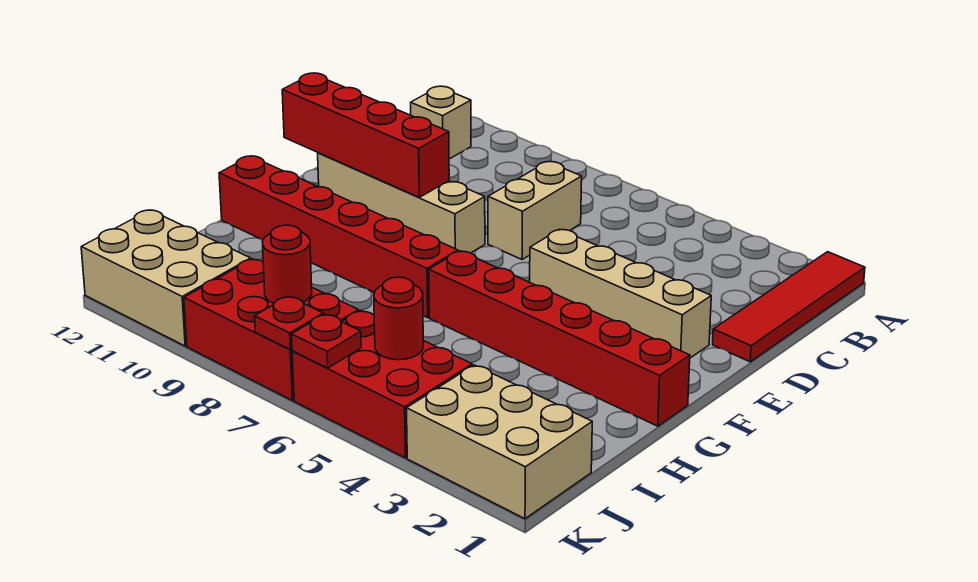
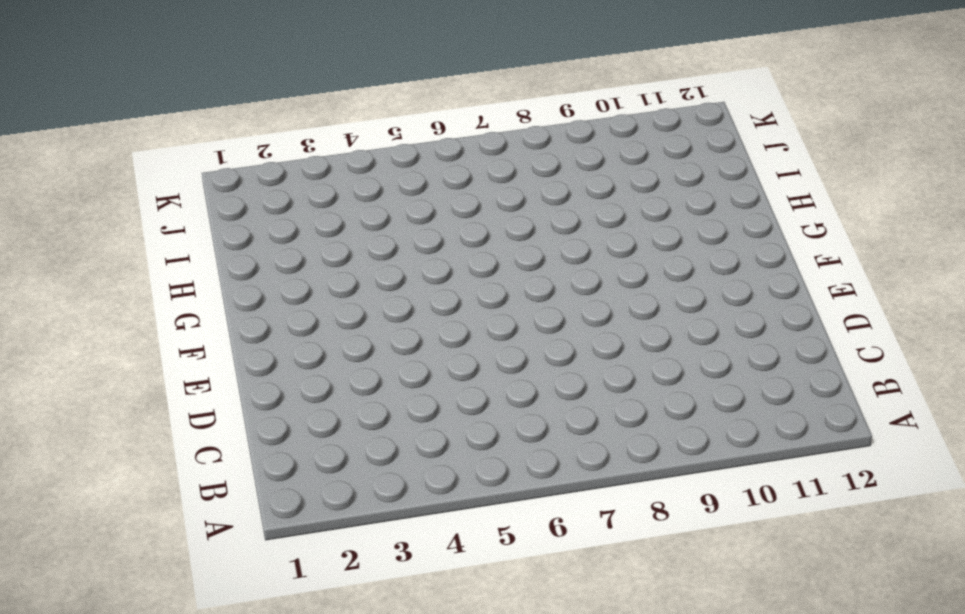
none -> red 1x4 tile [713,252,865,362]
none -> tan 1x1 brick [411,86,471,159]
none -> tan 1x2 brick [488,162,582,260]

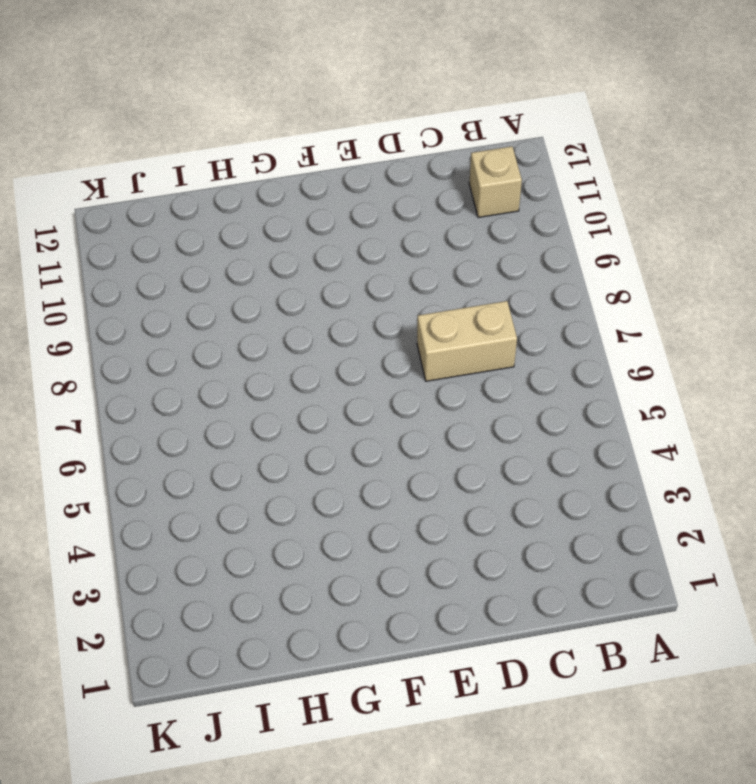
none -> red 1x4 tile [713,252,865,362]
none -> tan 1x4 brick [530,229,711,358]
none -> tan 1x4 brick [318,153,485,253]

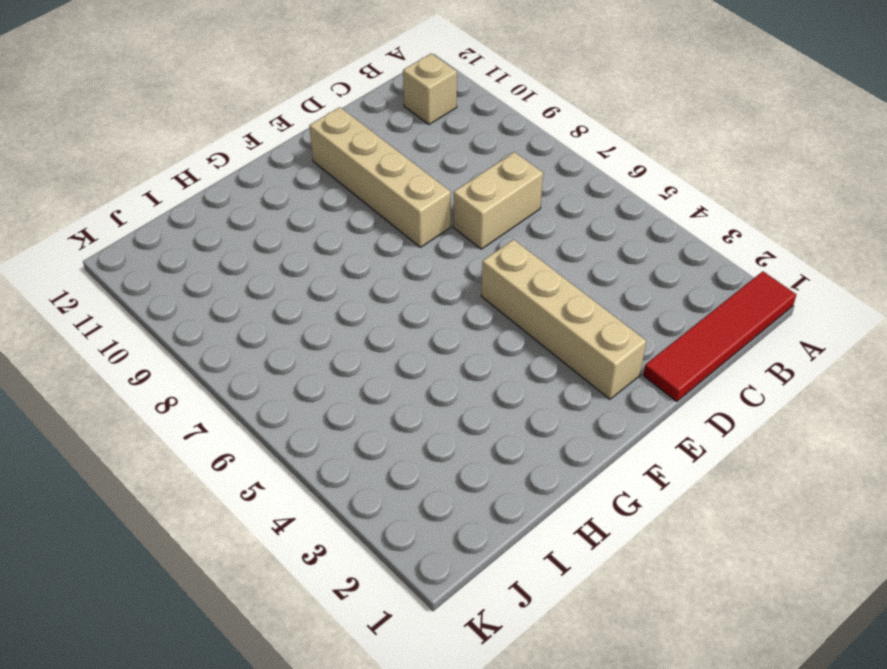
none -> red 1x6 brick [429,251,690,426]
none -> red 1x6 brick [219,156,458,318]
none -> tan 2x3 brick [407,365,592,519]

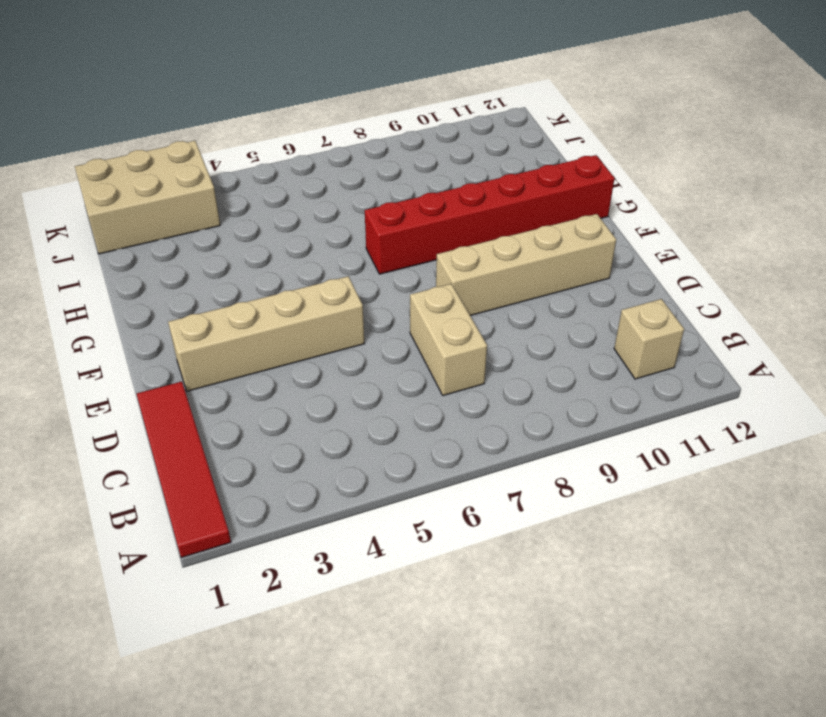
none -> red 1x6 brick [429,251,690,426]
none -> red 2x3 brick [292,310,472,458]
none -> red 2x3 brick [184,259,359,400]

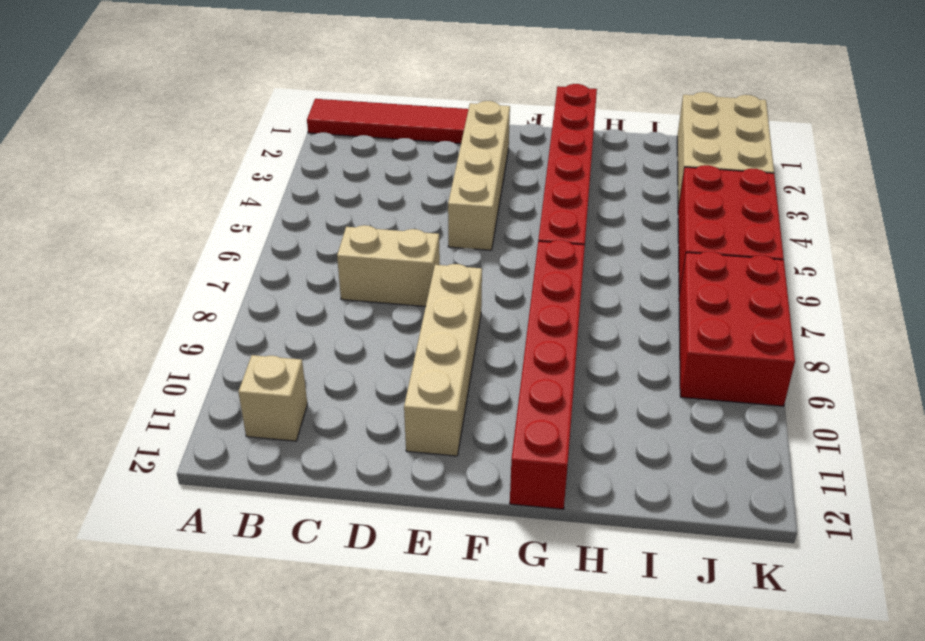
none -> tan 2x3 brick [81,210,251,346]
none -> red 1x4 brick [282,73,449,197]
none -> red 1x1 round brick [374,277,423,360]

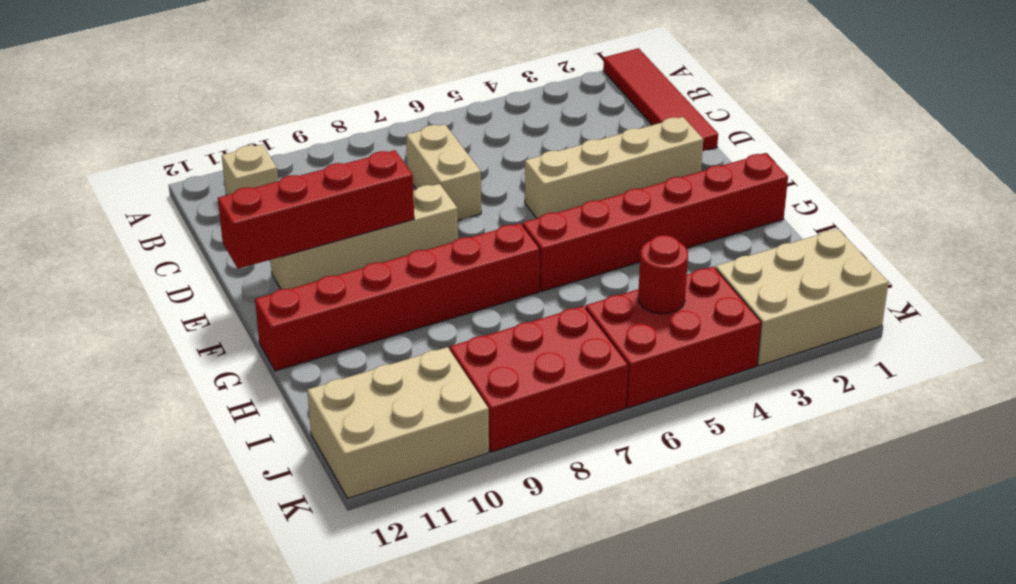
none -> red 1x1 round brick [262,225,312,303]
none -> red 1x1 plate [292,314,361,368]
none -> red 1x1 plate [255,296,323,349]

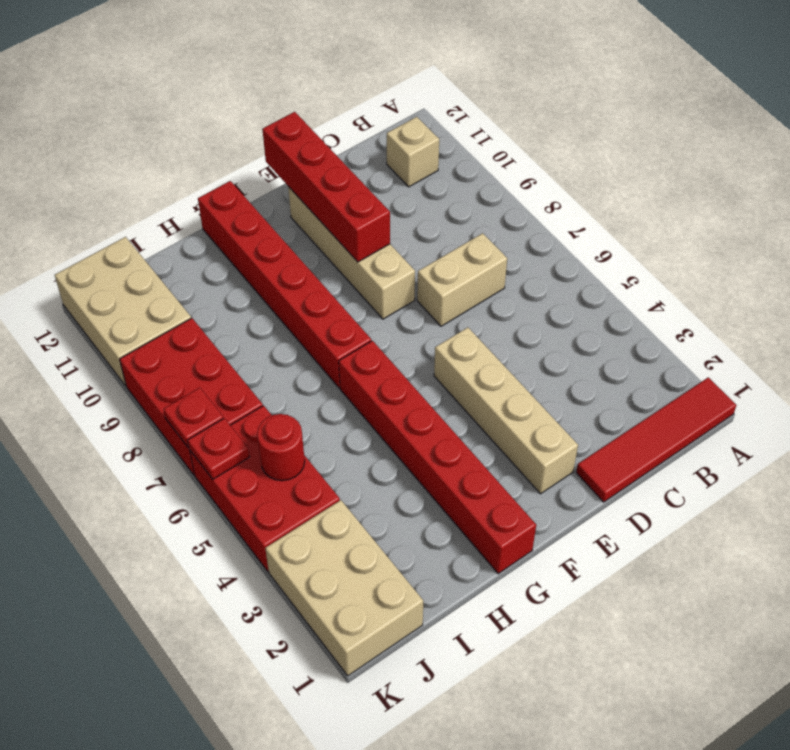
none -> red 1x1 round brick [262,225,312,303]

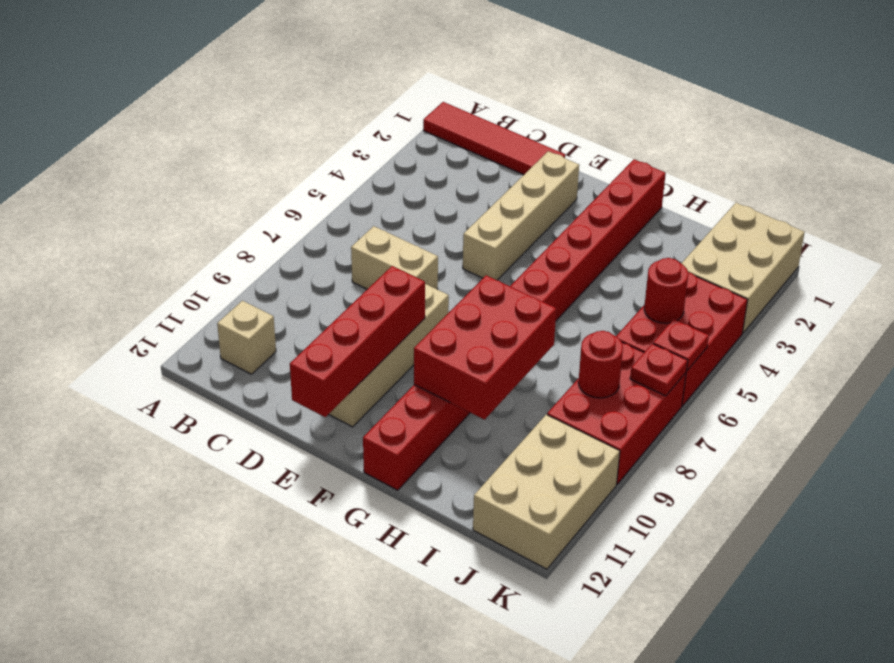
red 2x3 brick [414,275,556,420] -> none

